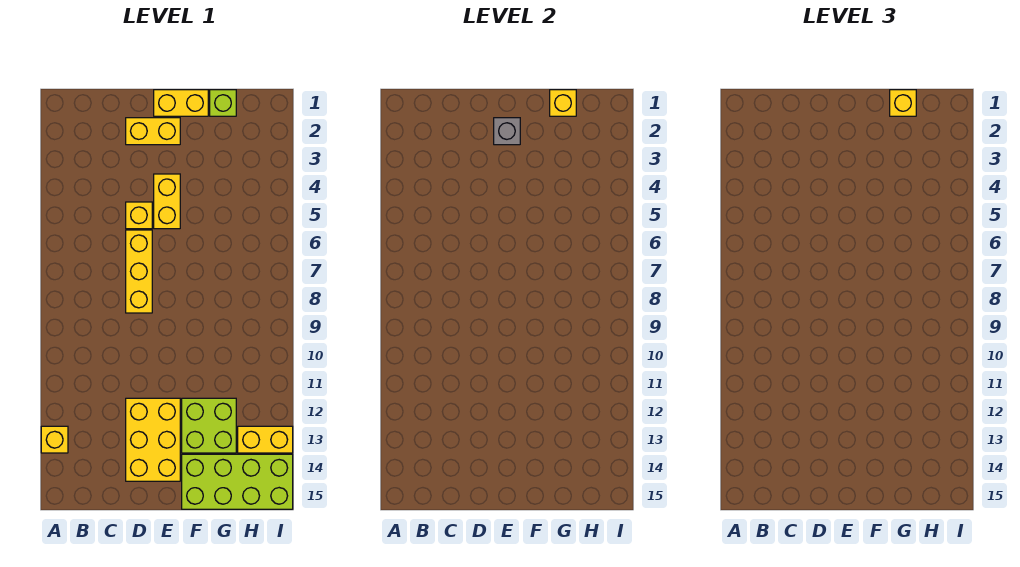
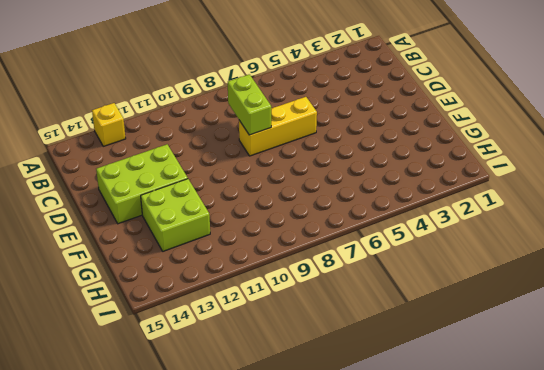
lime 1x2 brick [228,74,271,135] -> none
lime 2x3 brick [96,144,188,224] -> yellow 2x3 brick [126,398,180,481]
none -> yellow 1x2 brick [126,118,180,145]
none -> yellow 1x1 brick [126,202,152,229]
none -> yellow 1x2 brick [154,90,208,116]

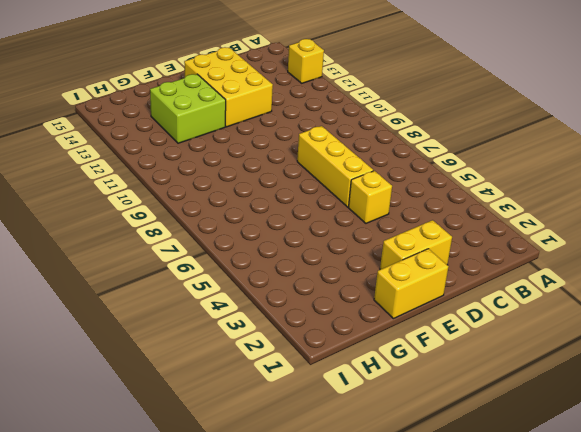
none -> yellow 1x2 brick [154,174,180,229]
none -> lime 2x4 brick [182,454,293,509]
none -> lime 1x1 brick [210,90,236,116]

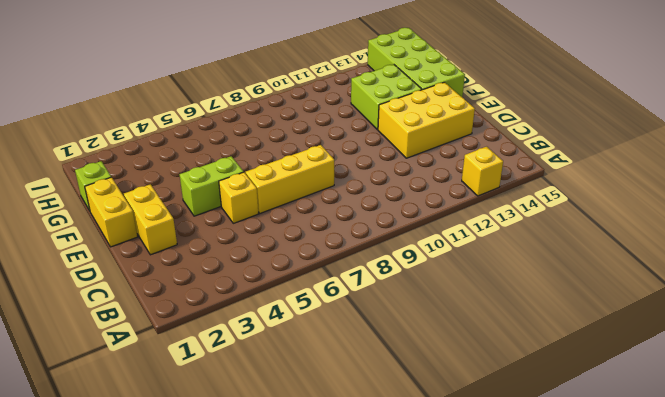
lime 1x2 brick [180,156,244,216] -> yellow 1x2 brick [154,174,180,229]
none -> yellow 1x2 brick [238,426,293,453]
none -> grey 1x1 brick [494,118,520,145]
none -> yellow 1x1 brick [550,90,576,116]

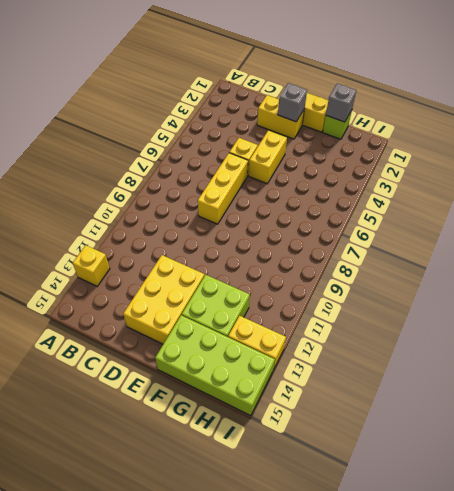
grey 1x1 brick [326,83,356,122] -> yellow 1x1 brick [550,90,576,116]
none -> yellow 1x1 brick [890,90,916,116]

